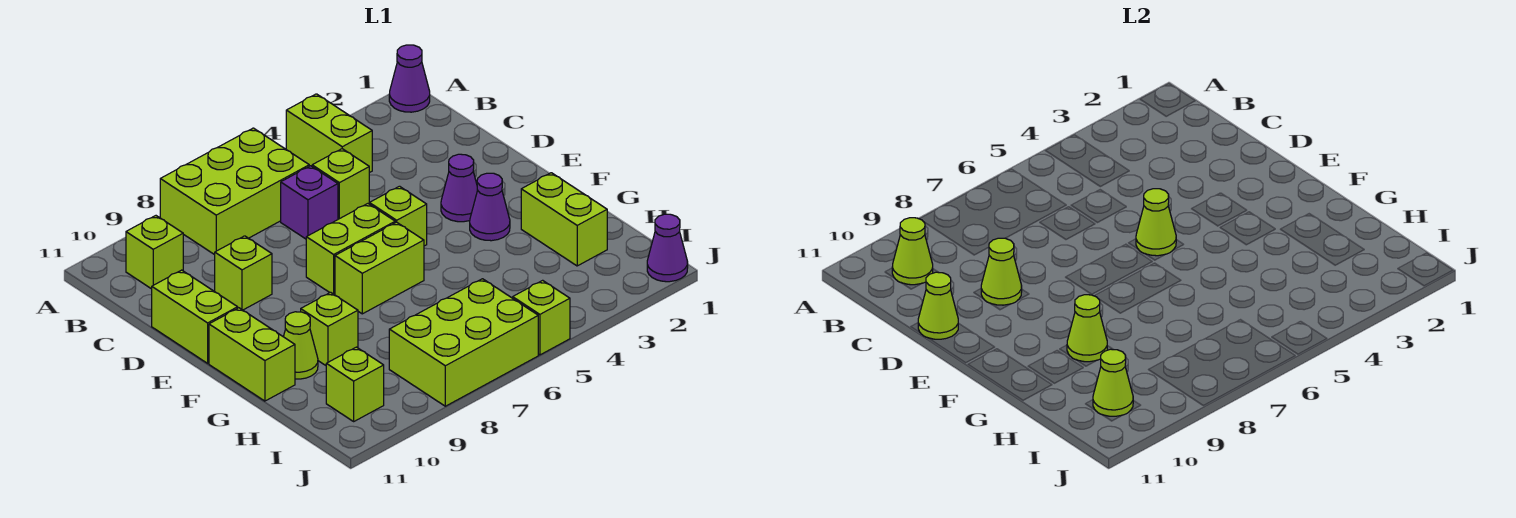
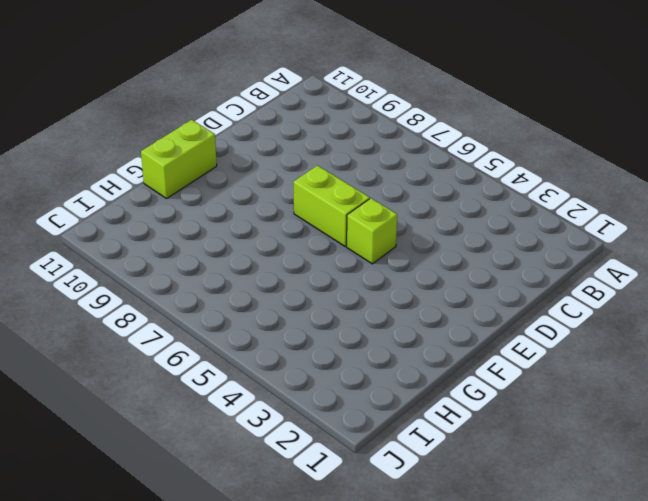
none -> purple 1x1 cone [389,45,430,112]
none -> lime 1x2 brick [286,94,372,173]
none -> lime 2x3 brick [160,128,309,255]

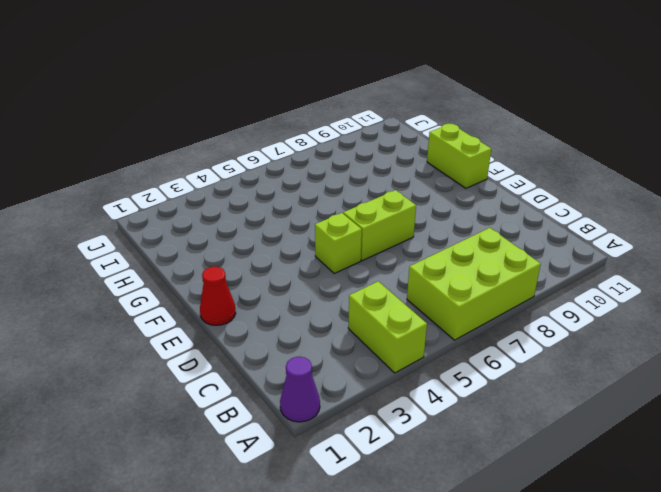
red 1x1 cone [200,267,236,325] -> none
none -> lime 1x1 brick [126,216,183,289]
none -> lime 1x1 brick [312,149,370,219]
none -> purple 1x1 brick [281,166,338,239]

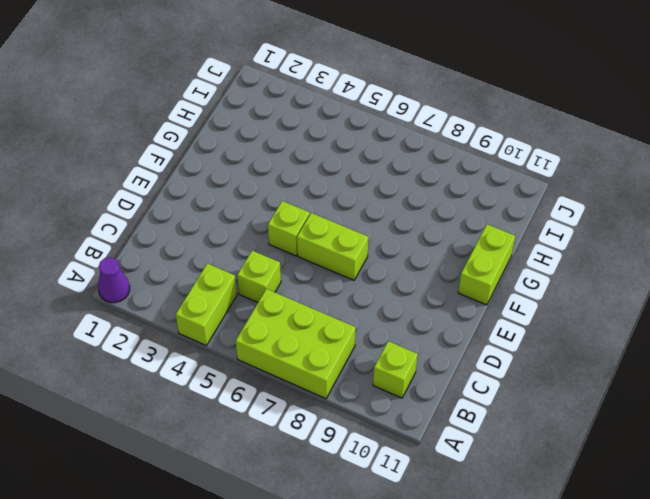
none -> purple 1x1 brick [281,166,338,239]
none -> lime 1x1 brick [215,236,272,310]
none -> lime 1x2 brick [152,270,238,363]

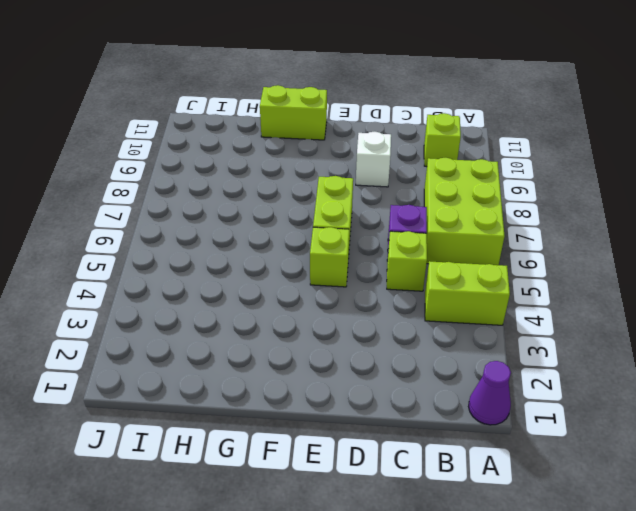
white 1x1 brick [356,132,391,187] -> lime 1x1 brick [215,236,272,310]
none -> lime 1x2 brick [152,270,238,363]
none -> purple 1x1 cone [441,154,477,222]
none -> purple 1x1 cone [470,173,510,241]

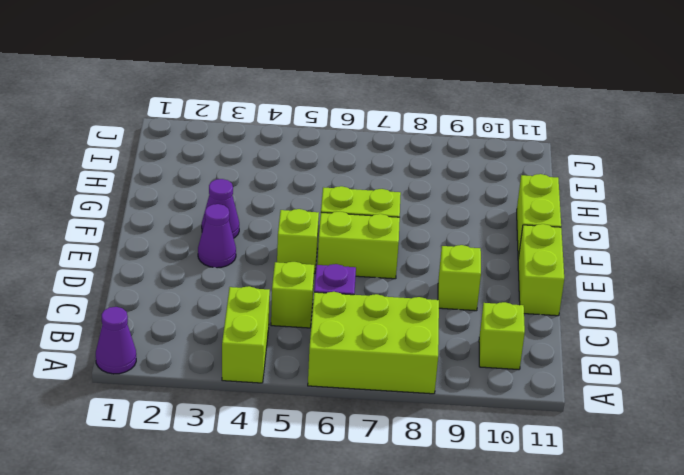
none -> lime 1x2 brick [521,173,607,266]
none -> lime 1x1 brick [301,292,358,365]
none -> lime 1x1 cone [284,312,318,379]

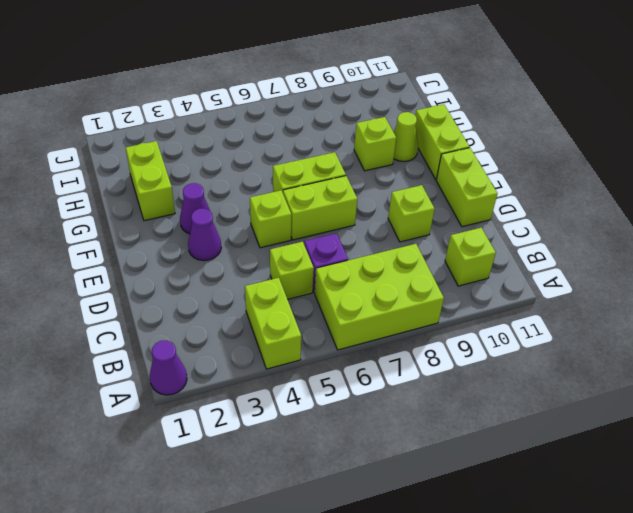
none -> lime 2x3 brick [389,279,538,406]
none -> lime 1x1 brick [326,347,384,421]
none -> purple 1x1 cone [647,214,688,282]

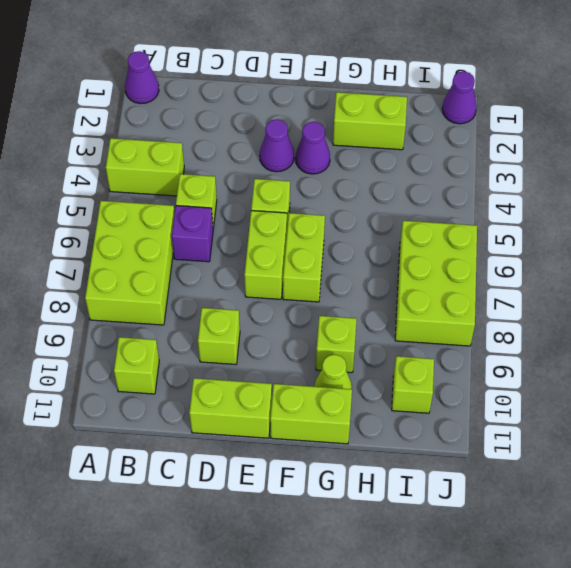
none -> lime 1x1 brick [513,280,570,355]
none -> lime 1x1 cone [892,218,933,285]
none -> lime 1x1 cone [981,238,1022,305]

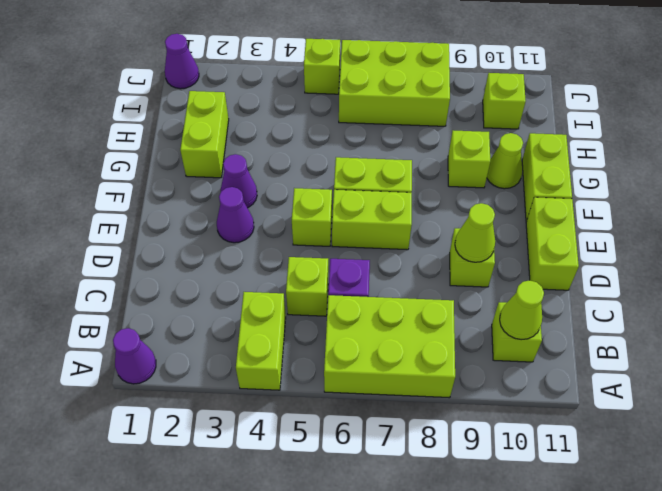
none -> lime 1x1 cone [918,272,958,339]
none -> lime 1x1 cone [1136,189,1176,256]
none -> lime 1x1 cone [1067,295,1107,362]

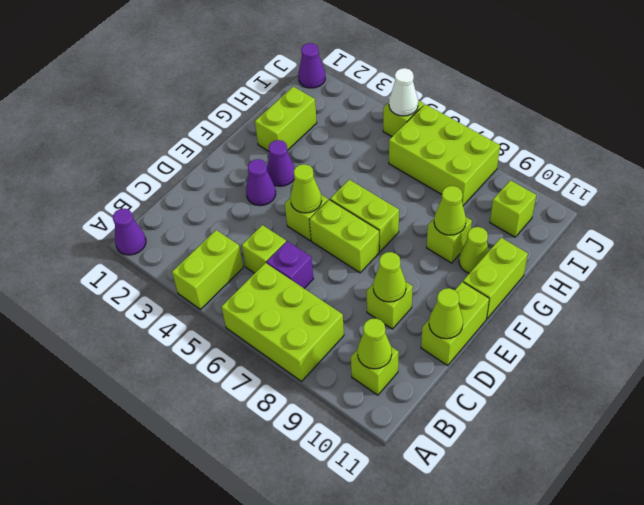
white 1x1 cone [389,68,418,116] -> none
none -> lime 1x1 cone [1093,349,1133,416]

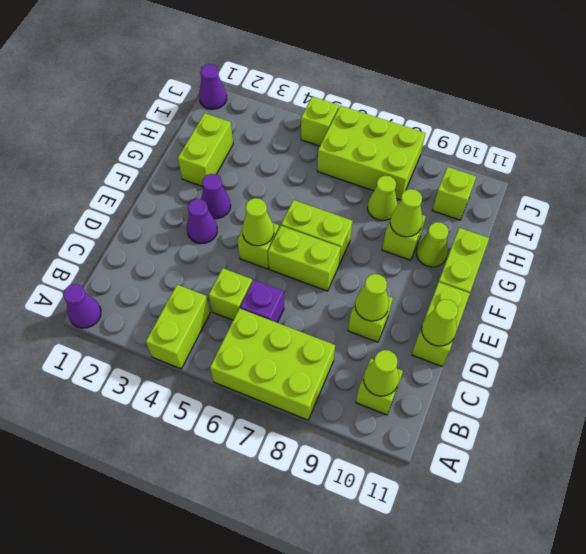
lime 1x1 cone [368,176,398,221] -> lime 1x1 cone moved to [1093,349,1133,416]

